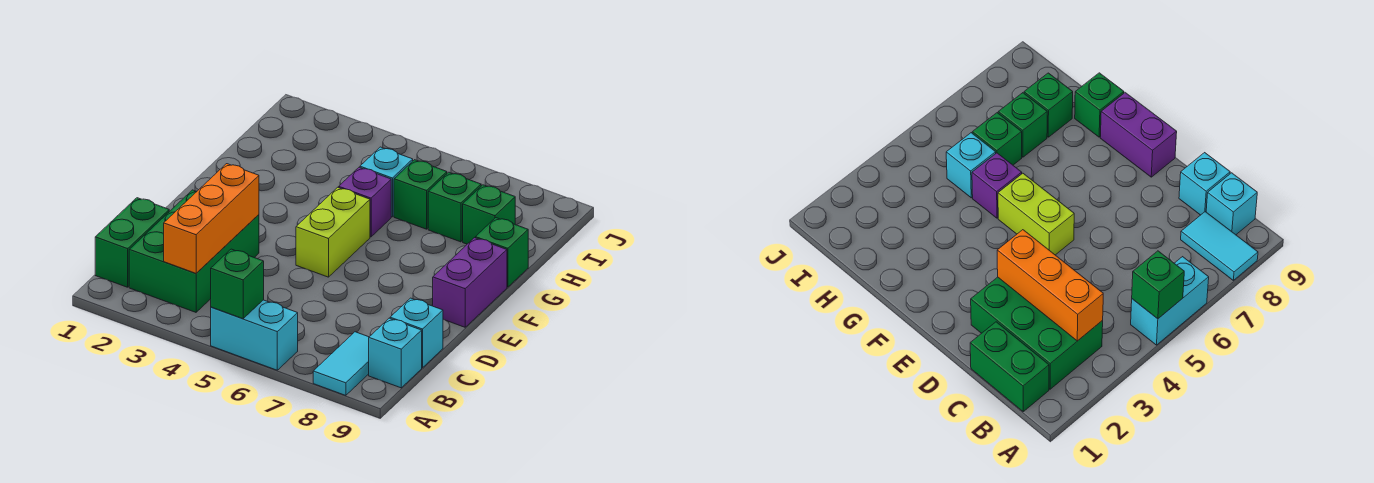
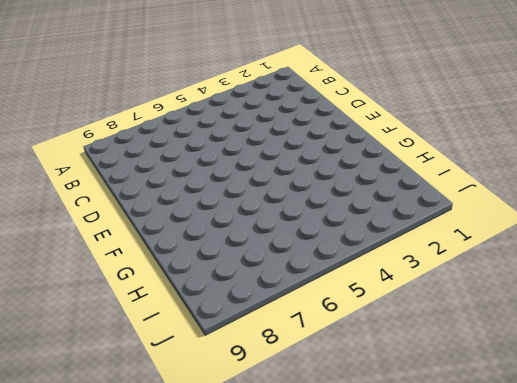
none -> cyan 1x2 brick [211,300,298,370]
none -> cyan 1x2 tile [313,332,369,395]
none -> green 1x2 brick [95,198,169,287]

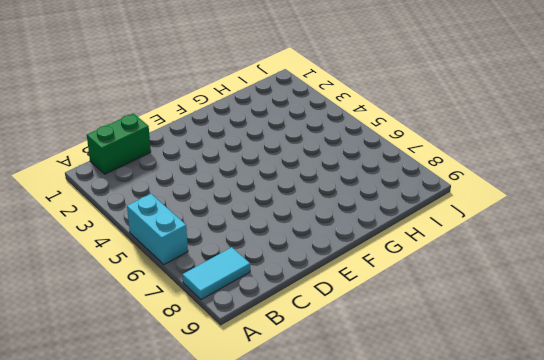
none -> green 2x3 brick [129,190,259,312]
none -> cyan 1x1 brick [369,318,422,388]
none -> cyan 1x1 brick [390,298,443,368]

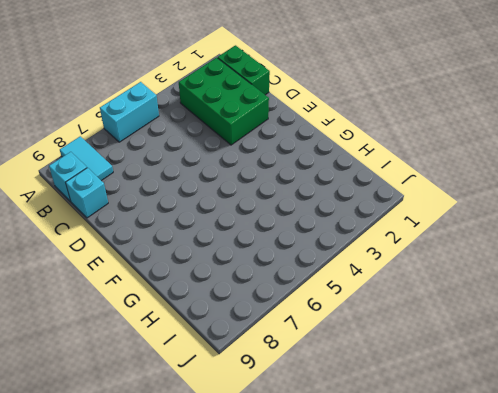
none -> lime 1x2 brick [296,187,370,277]
none -> purple 1x2 brick [433,238,507,327]
none -> purple 1x1 brick [339,167,391,237]

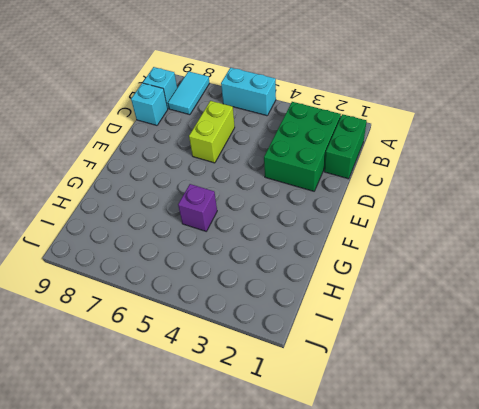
lime 1x2 brick [189,101,235,163] -> lime 1x2 brick moved to [296,187,370,277]
none -> purple 1x2 brick [433,238,507,327]
none -> green 1x1 brick [475,218,528,287]
none -> cyan 1x1 brick [360,147,413,217]

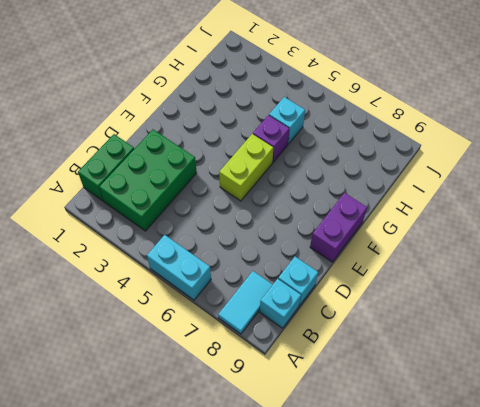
none -> green 1x1 brick [475,218,528,287]
none -> green 1x1 brick [394,160,447,229]
none -> green 1x1 brick [428,172,481,242]

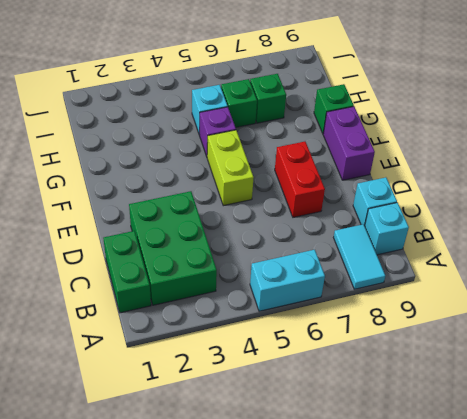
red 1x2 brick [275,141,325,217] -> none
none -> green 1x1 brick [463,185,515,244]
none -> green 1x1 brick [211,249,264,319]
none -> orange 1x3 brick [164,164,259,273]

